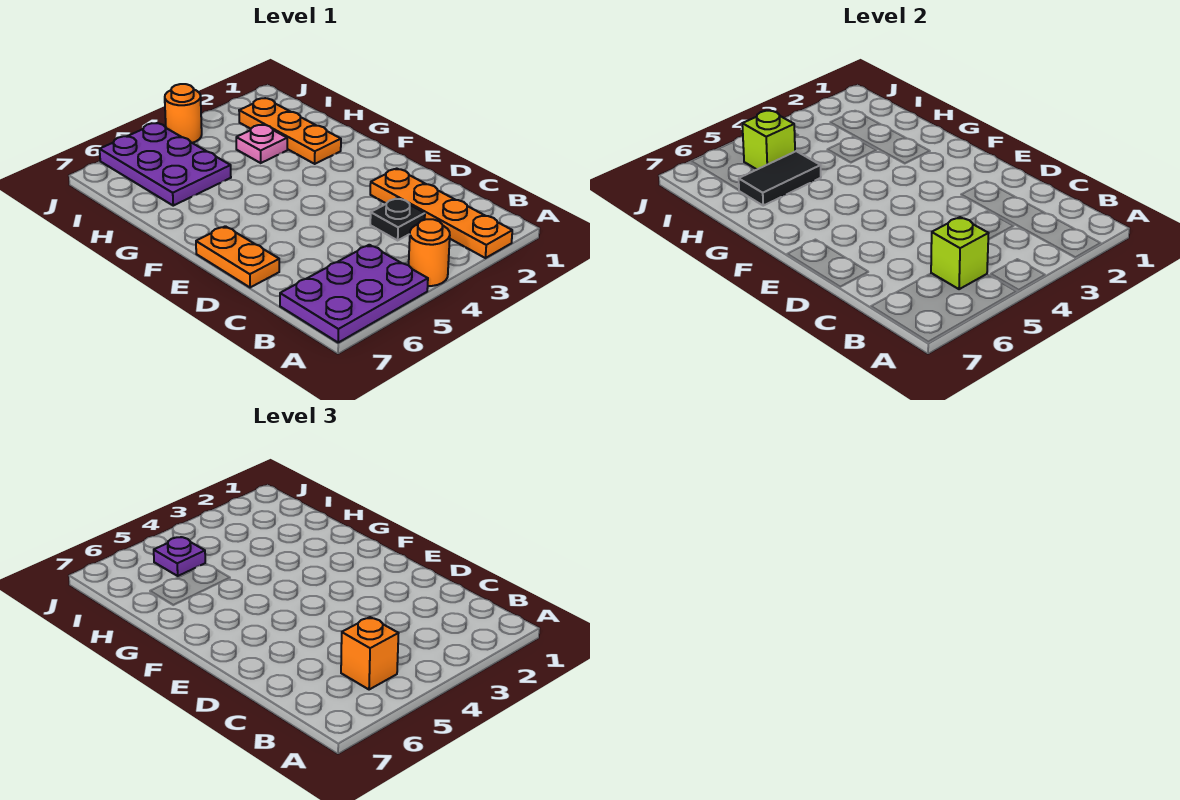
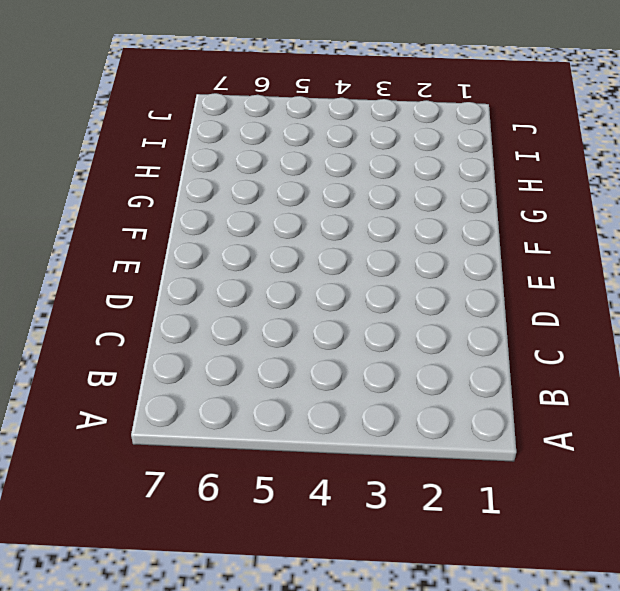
none -> orange 1x4 plate [370,168,512,258]
none -> orange 1x1 round brick [409,219,450,286]
none -> purple 2x3 plate [280,245,428,342]

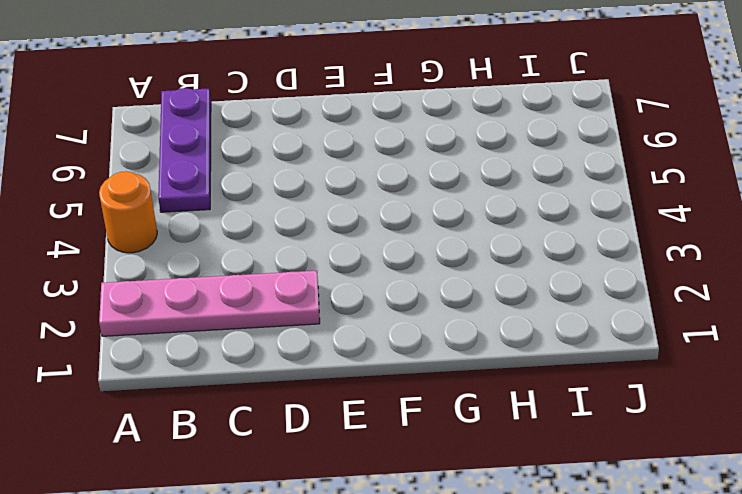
pink 1x4 plate [99,271,320,336] -> orange 1x4 plate [370,168,512,258]
purple 1x3 plate [158,88,211,212] -> purple 2x3 plate [280,245,428,342]
none -> black 1x1 plate [370,198,425,240]
none -> orange 1x2 plate [196,226,279,288]
none -> orange 1x3 plate [239,98,341,164]

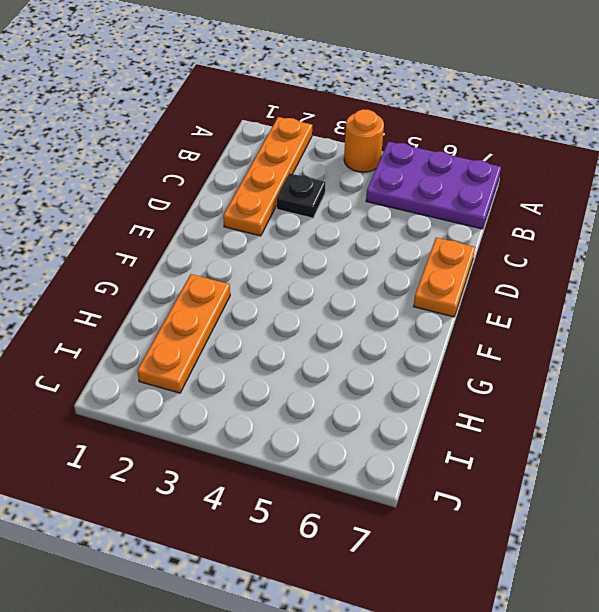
none -> pink 1x1 plate [236,125,287,163]
none -> purple 2x3 plate [100,123,231,206]
none -> orange 1x1 round brick [165,84,202,143]

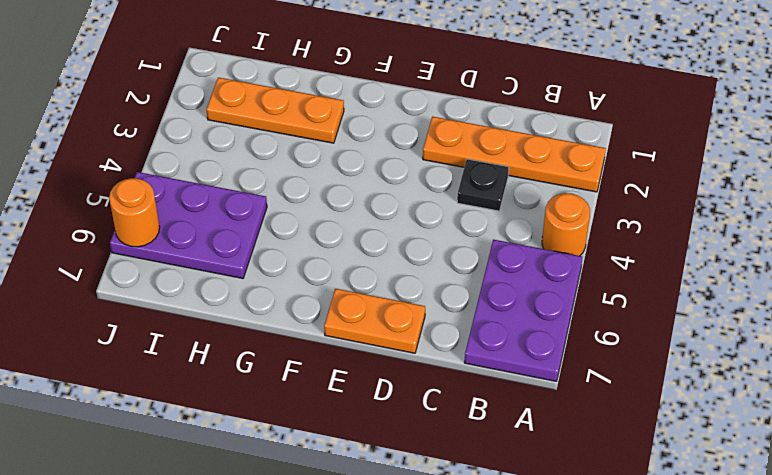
orange 1x1 round brick [109,178,160,247] -> orange 1x1 round brick moved to [165,84,202,143]
none -> pink 1x1 plate [236,125,287,163]
none -> lime 1x1 brick [931,217,989,289]
none -> black 1x2 tile [739,151,821,206]

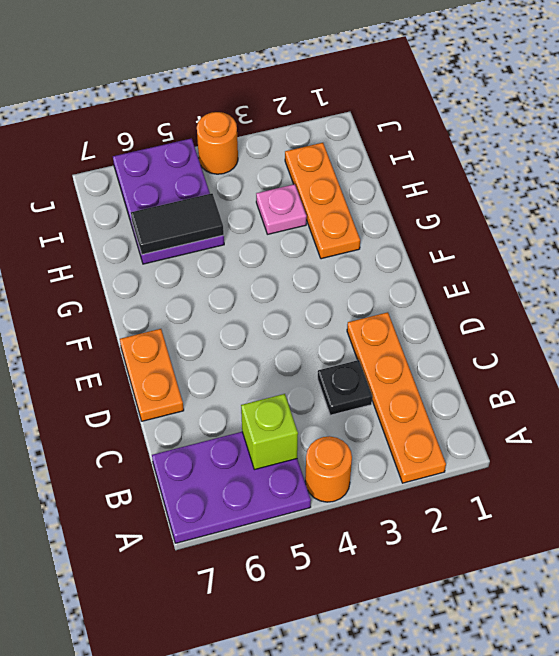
none -> lime 1x1 brick [742,111,795,169]
none -> orange 1x1 brick [341,617,399,690]
none -> purple 1x1 plate [154,537,205,576]

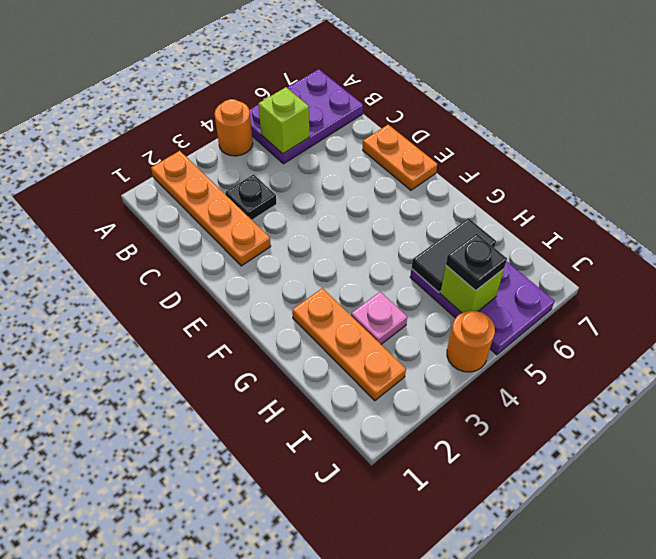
black 1x1 plate [446,233,507,291] -> purple 1x1 plate [154,537,205,576]
none -> orange 1x1 brick [341,617,399,690]

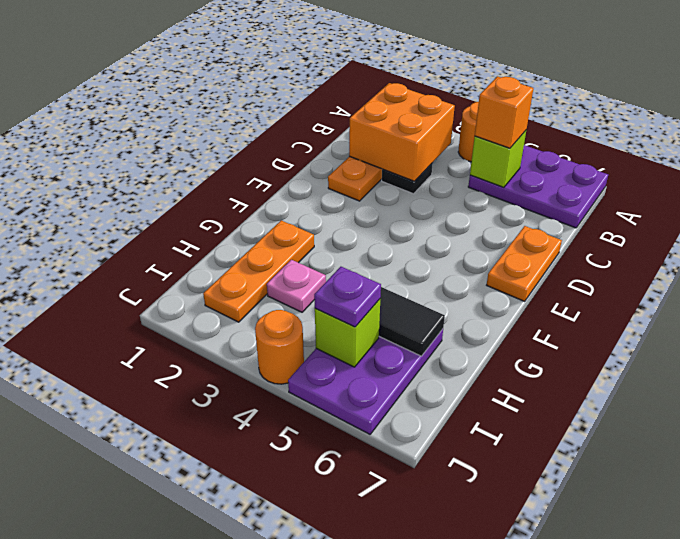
orange 2x2 brick [349,83,455,181] -> none

